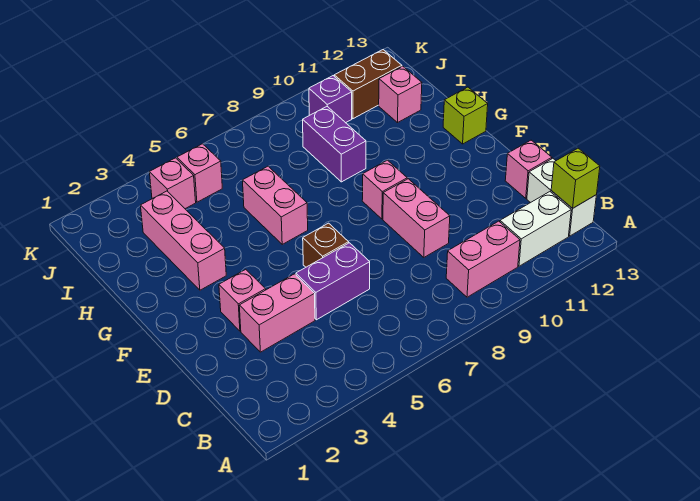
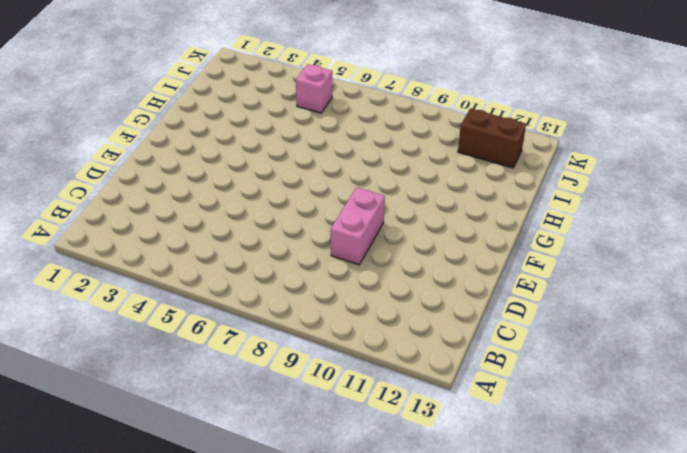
none -> pink 1x2 brick [446,221,520,297]
none -> white 1x2 brick [500,192,571,266]
none -> white 1x2 brick [527,158,596,236]

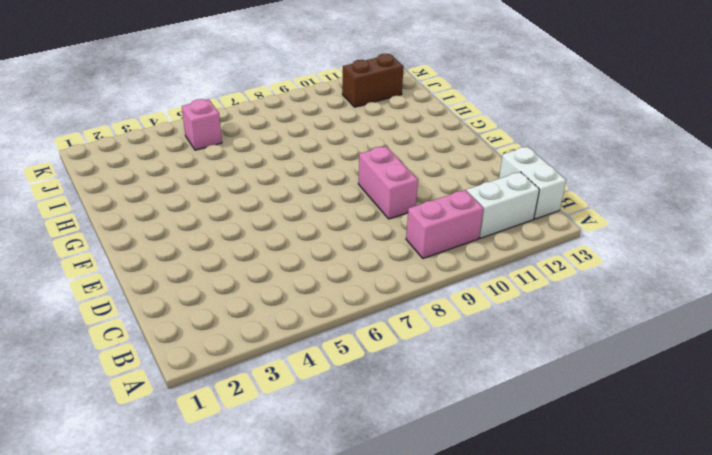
none -> pink 1x2 brick [239,274,315,352]
none -> purple 1x2 brick [296,243,370,320]
none -> pink 1x1 brick [505,140,552,198]

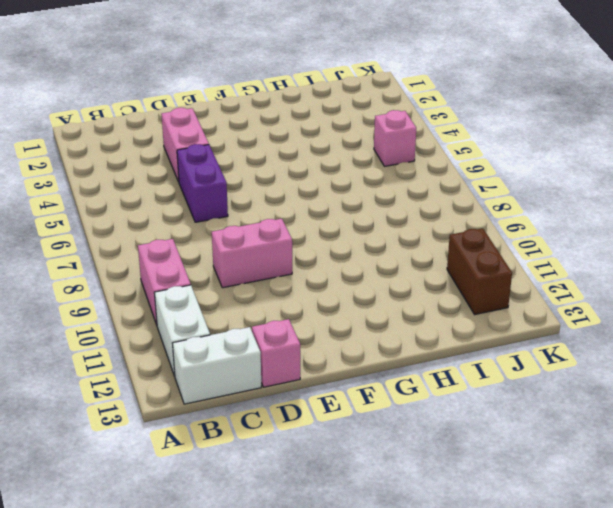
none -> pink 1x1 brick [219,269,266,331]
none -> brown 1x1 brick [303,223,349,267]
none -> pink 1x1 brick [362,160,407,219]

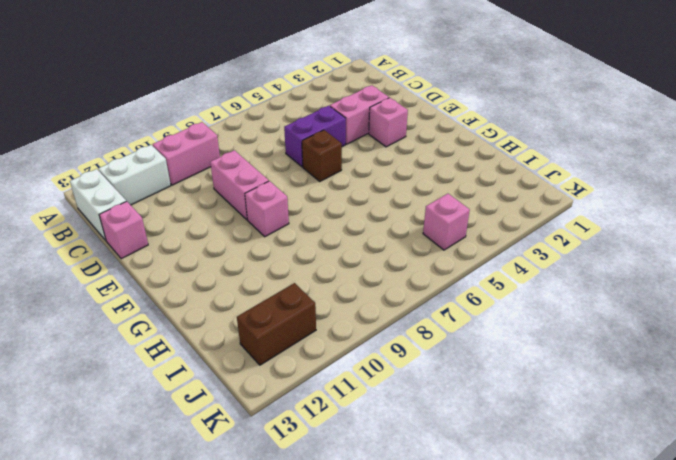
none -> pink 1x3 brick [140,191,226,290]
none -> pink 1x2 brick [243,166,308,244]
none -> lime 1x1 brick [443,87,488,144]

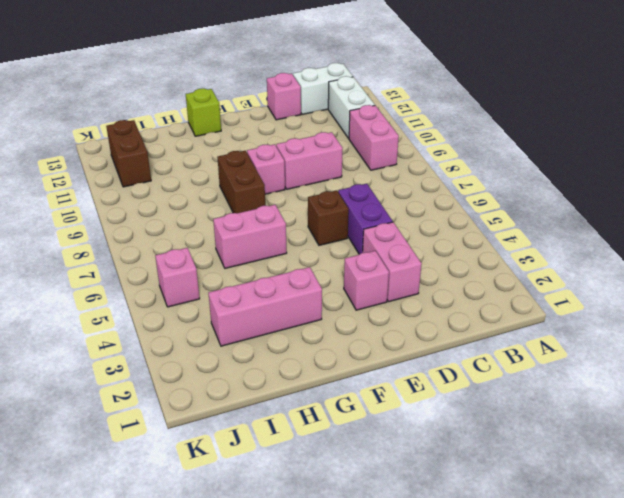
brown 1x2 brick [217,151,265,213] -> none
none -> purple 1x2 brick [303,107,366,182]
none -> pink 1x1 brick [379,66,422,123]
none -> pink 1x1 brick [149,158,196,209]

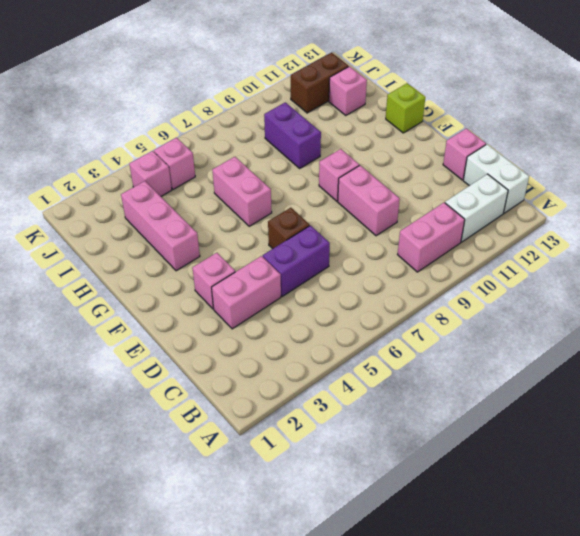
none -> purple 1x1 brick [309,76,352,123]
none -> lime 1x1 brick [551,148,600,208]

